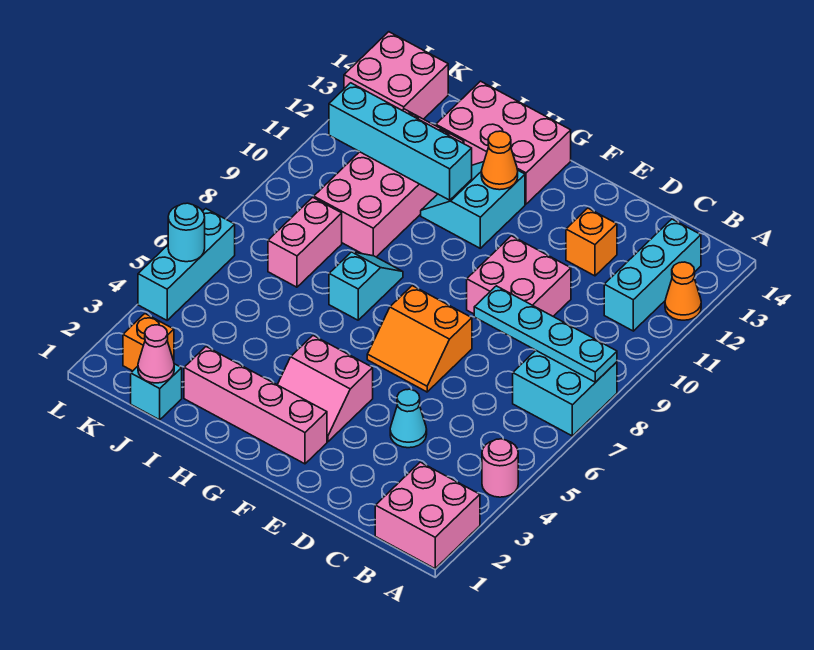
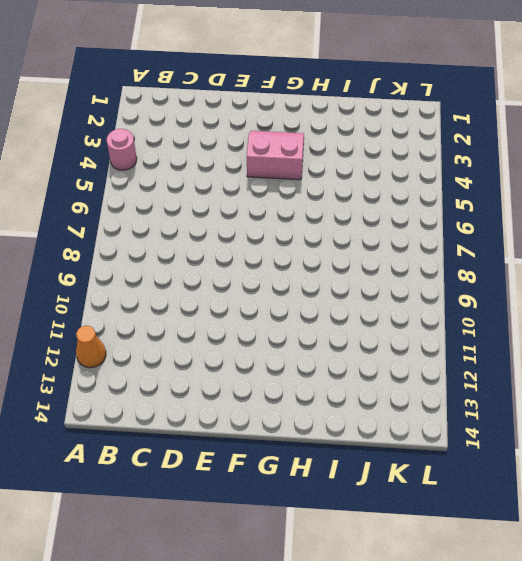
none -> pink 2x2 brick [375,462,480,568]
none -> cyan 2x2 brick [513,351,617,436]
none -> cyan 1x3 brick [604,219,701,331]

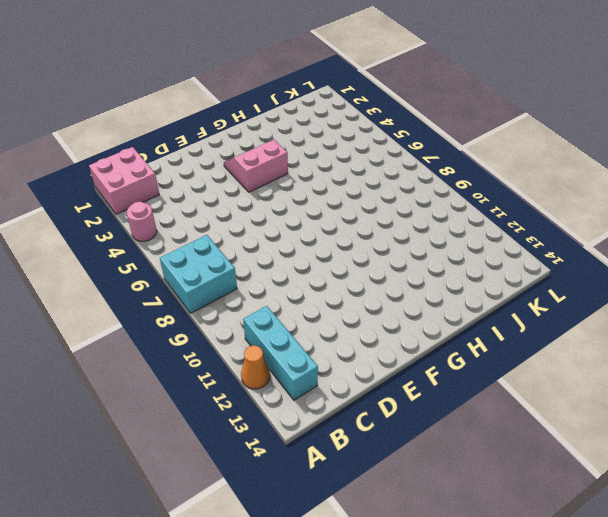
none -> cyan 1x1 cone [390,389,427,448]
none -> pink 2x2 brick [467,236,571,316]
none -> orange 1x1 brick [566,208,617,276]

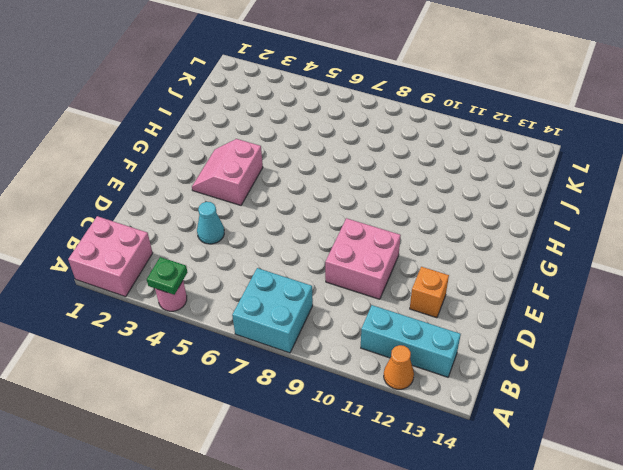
green 1x1 plate [147,257,188,295] -> none
none -> orange 2x2 slope [367,286,472,392]
none -> pink 1x4 brick [184,347,327,464]
none -> cyan 2x2 slope [421,162,525,248]

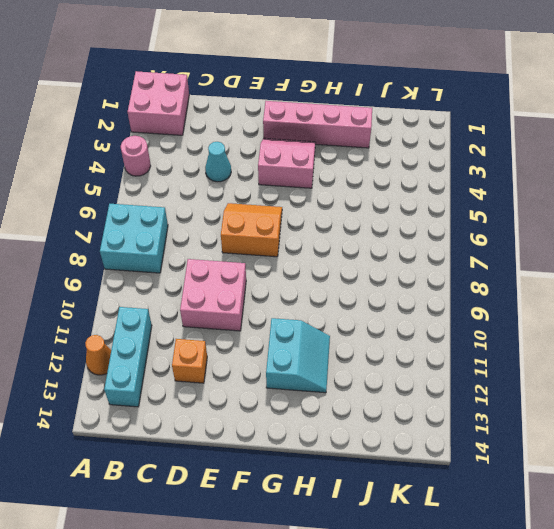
none -> pink 2x3 brick [436,81,571,204]
none -> cyan 1x2 slope [329,252,403,320]
none -> pink 2x4 brick [314,109,464,257]

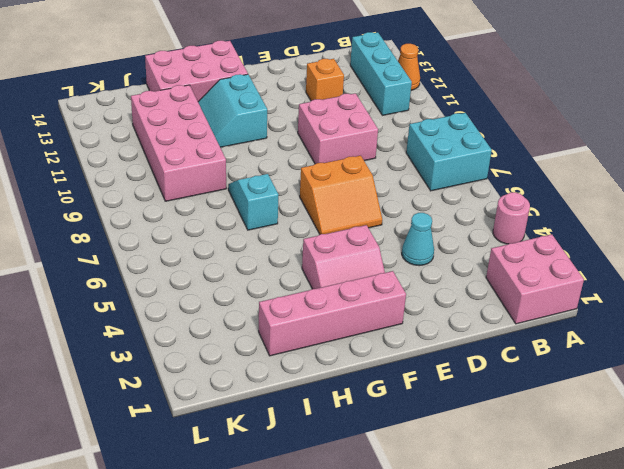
none -> cyan 1x1 brick [131,364,182,420]
none -> pink 1x2 brick [268,197,342,287]
none -> orange 1x1 brick [123,314,174,371]

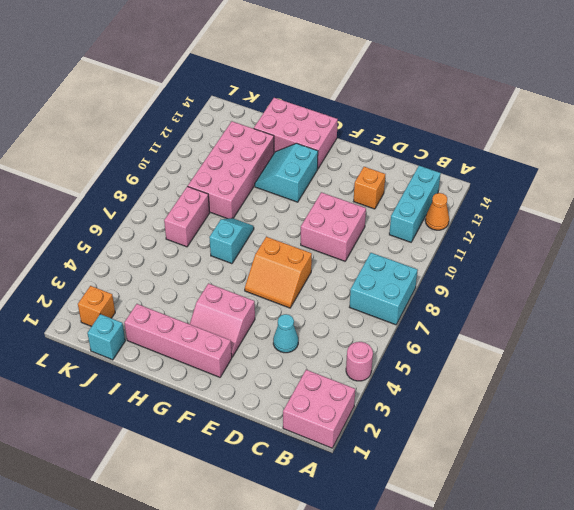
none -> pink 2x2 brick [344,32,448,119]
none -> cyan 1x3 brick [138,209,235,320]
none -> cyan 1x4 plate [474,286,617,382]

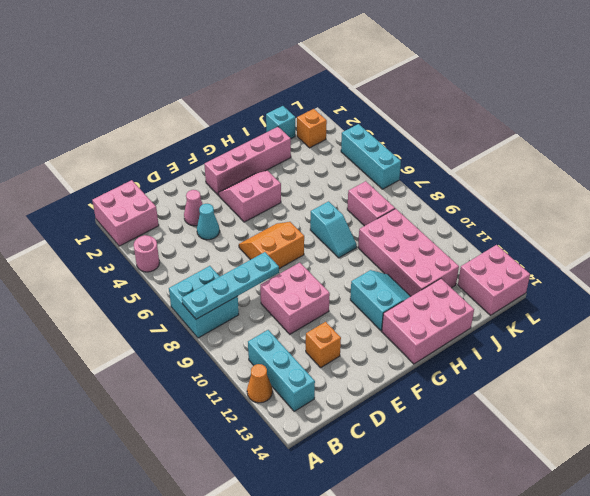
pink 1x1 cone [184,190,203,226] -> pink 1x1 cone moved to [138,325,174,383]
none -> orange 1x1 cone [481,131,518,190]
none -> cyan 1x4 brick [329,83,472,200]
none -> cyan 1x1 round brick [168,203,205,262]

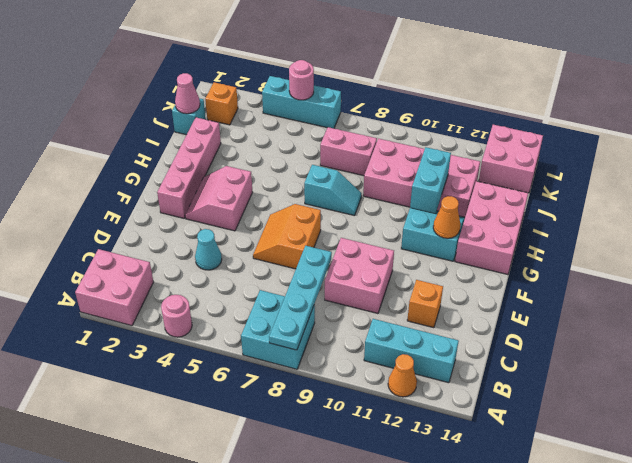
cyan 1x2 brick [410,147,451,213] -> cyan 1x4 brick [329,83,472,200]
pink 1x1 round brick [289,60,314,100] -> cyan 1x1 round brick [168,203,205,262]

